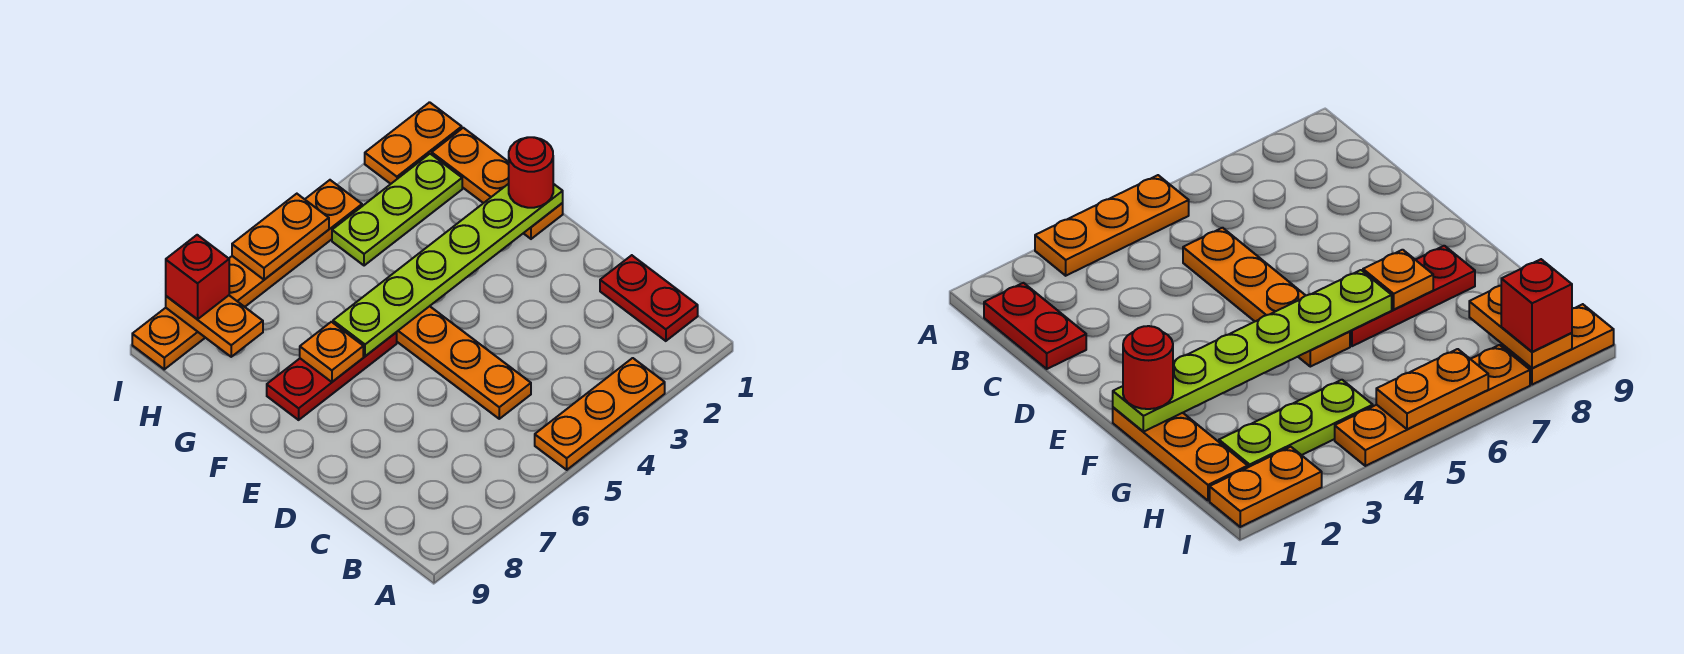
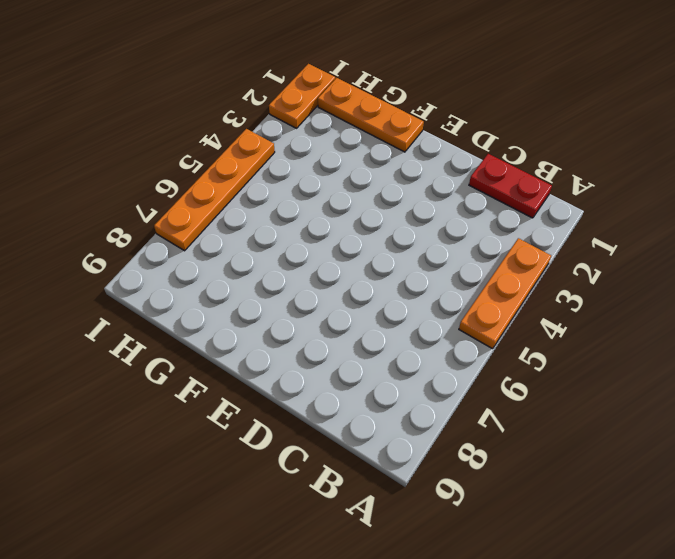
none -> orange 1x4 plate [397,306,531,419]
none -> red 1x3 plate [267,332,397,420]
none -> lime 1x3 plate [332,154,462,266]

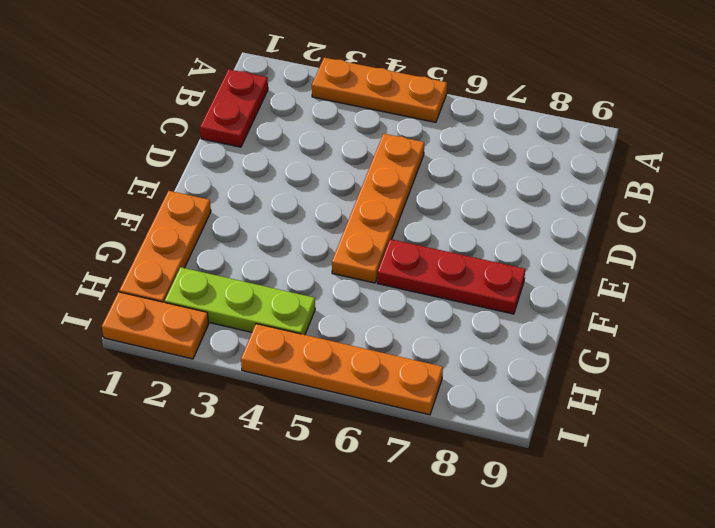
none -> orange 1x2 plate [132,308,205,369]
none -> lime 1x6 plate [333,184,563,356]
none -> orange 1x1 plate [300,322,363,382]

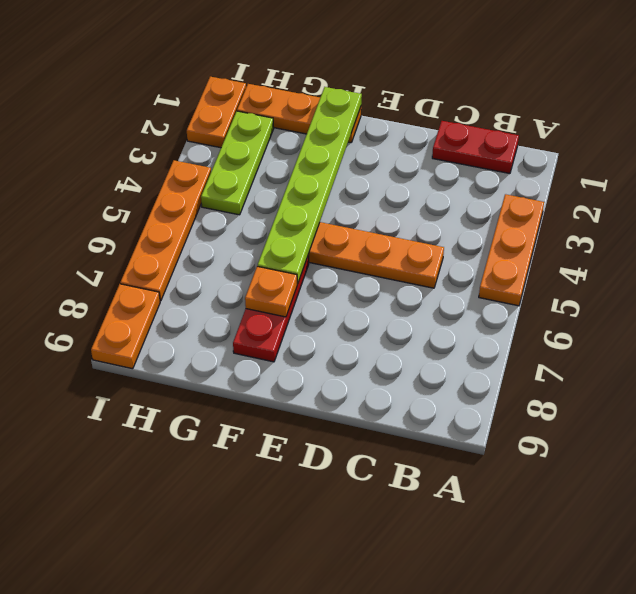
none -> orange 1x2 plate [166,295,263,357]
none -> orange 1x2 plate [232,194,329,280]
none -> red 1x1 round brick [509,137,553,208]

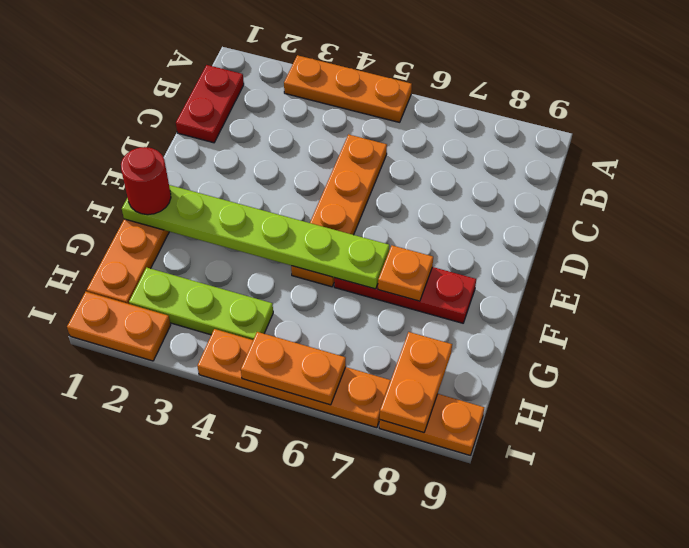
none -> red 1x1 brick [166,235,229,319]

